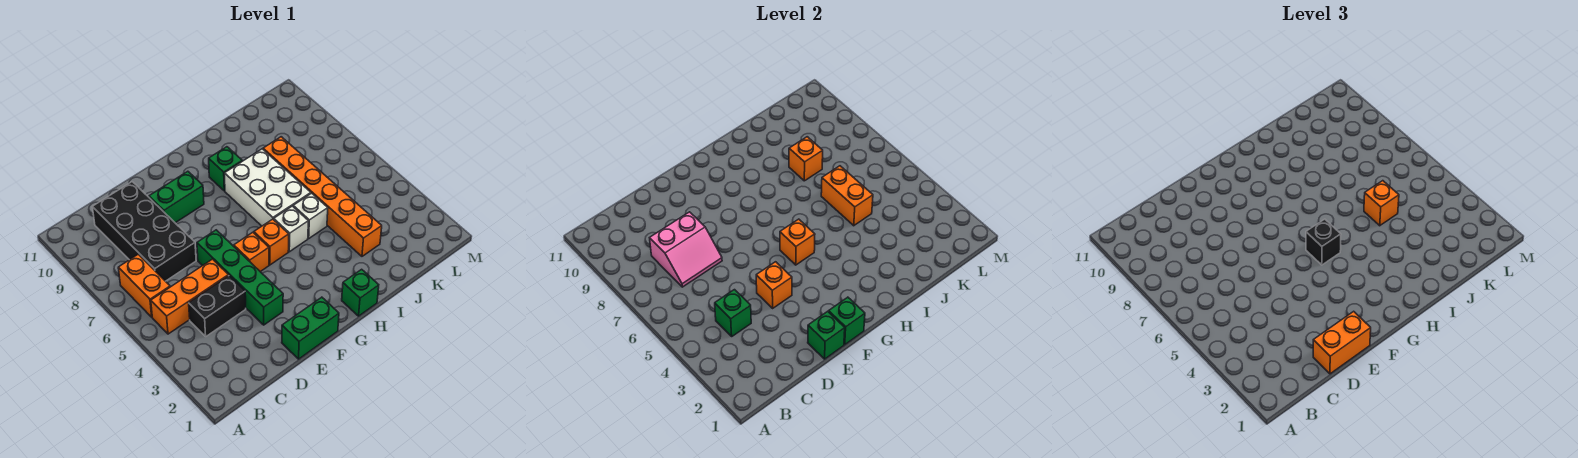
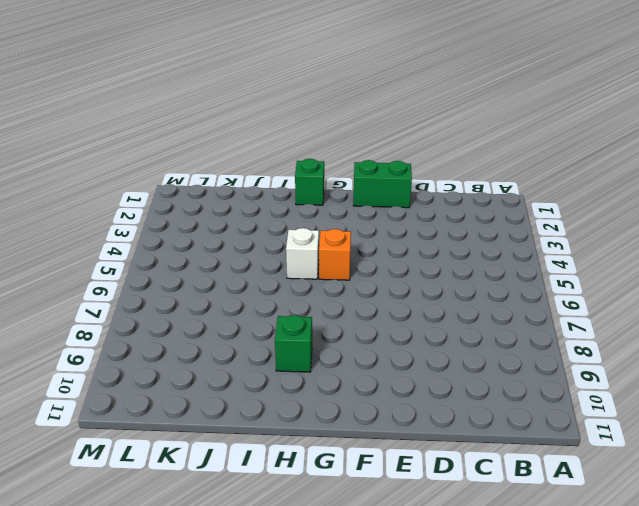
none -> orange 1x3 brick [151,259,228,334]
none -> orange 1x2 brick [118,254,170,317]
none -> black 1x2 brick [189,276,246,336]

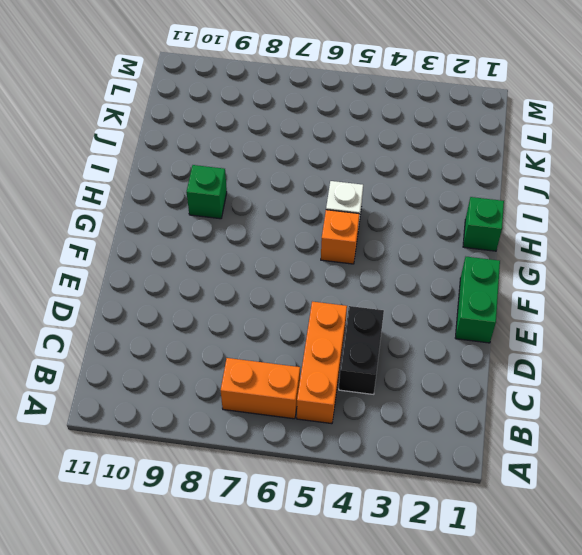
none -> black 2x4 brick [92,182,196,281]
none -> green 1x4 brick [197,230,283,325]
none -> green 1x2 brick [149,171,204,223]

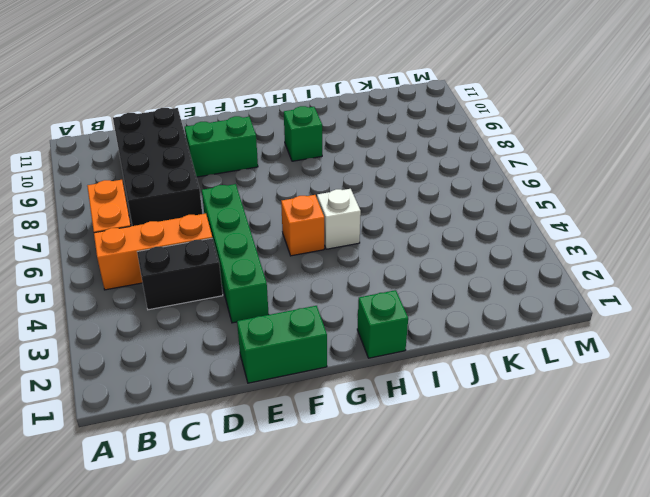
none -> orange 1x1 brick [234,232,269,272]
none -> white 2x3 brick [225,149,311,226]
none -> white 1x1 brick [293,193,328,238]

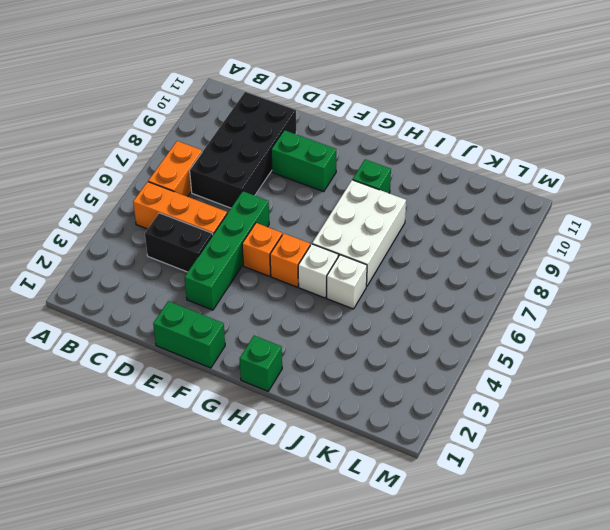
none -> orange 1x6 brick [263,137,382,256]
none -> green 1x1 brick [715,290,751,336]
none -> pink 2x2 slope [650,212,722,287]

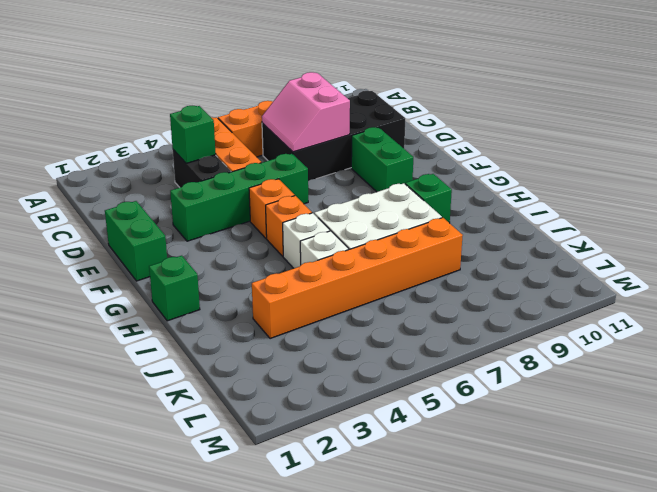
none -> green 1x1 brick [808,311,845,359]
none -> orange 1x1 brick [756,262,792,308]
none -> green 1x1 brick [829,297,865,345]

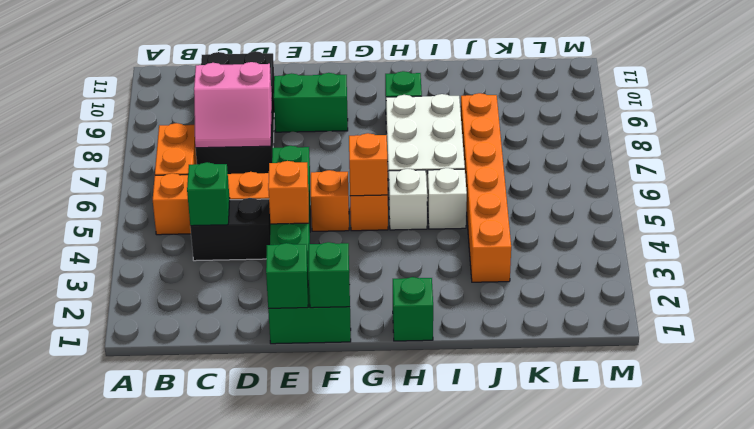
none -> orange 1x2 brick [821,166,873,226]
none -> orange 1x1 brick [789,137,823,181]
none -> orange 1x2 brick [1313,311,1371,374]

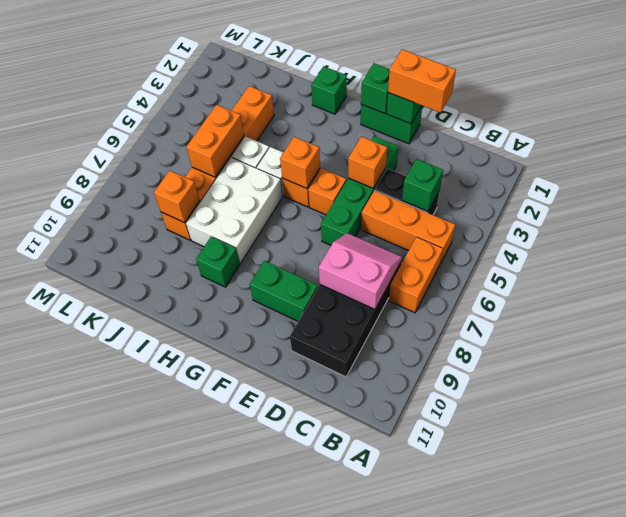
none -> black 1x1 brick [1306,219,1341,265]
none -> orange 1x1 brick [1364,181,1399,226]

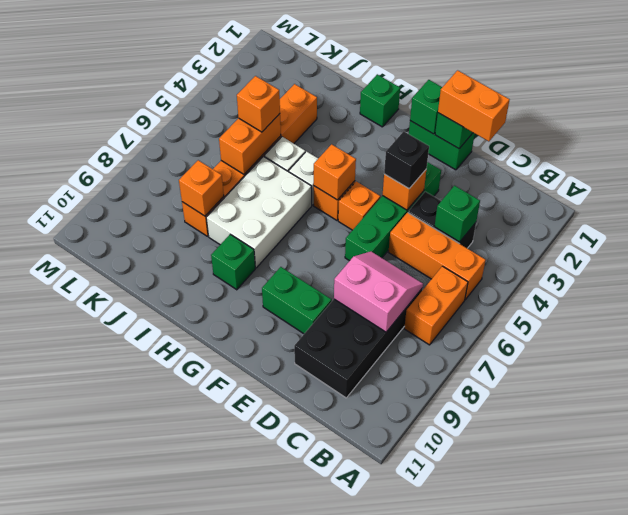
black 1x1 brick [384,131,429,189] -> black 1x1 brick moved to [1306,219,1341,265]

